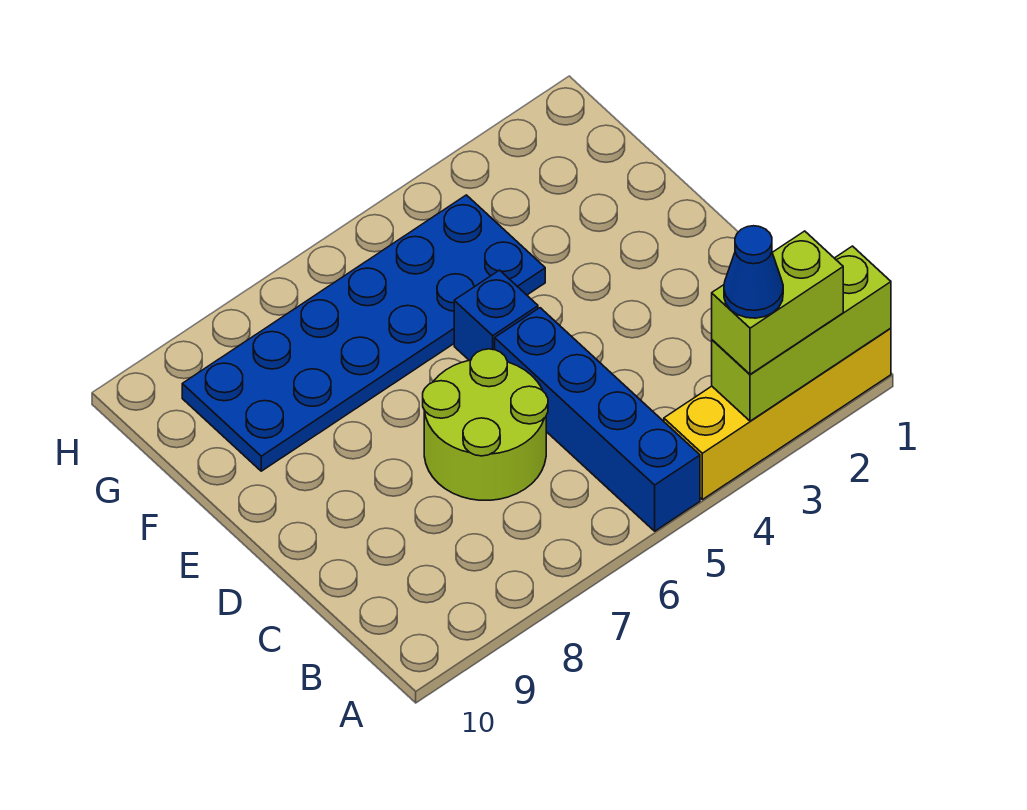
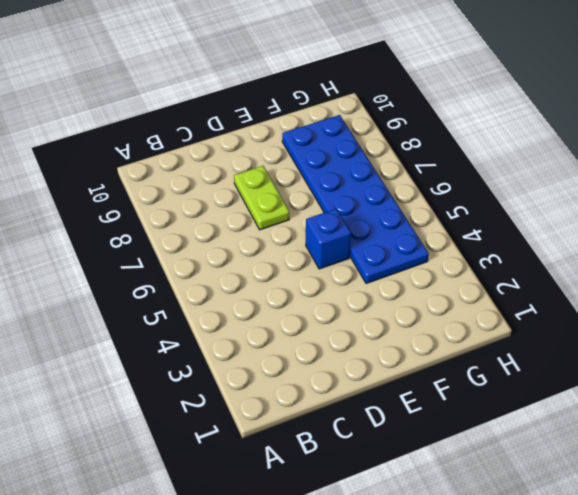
lime 1x2 plate [234,166,289,230] -> lime 2x2 round brick [423,349,548,500]
none -> yellow 1x4 brick [664,328,891,500]
none -> blue 1x4 brick [495,308,700,531]

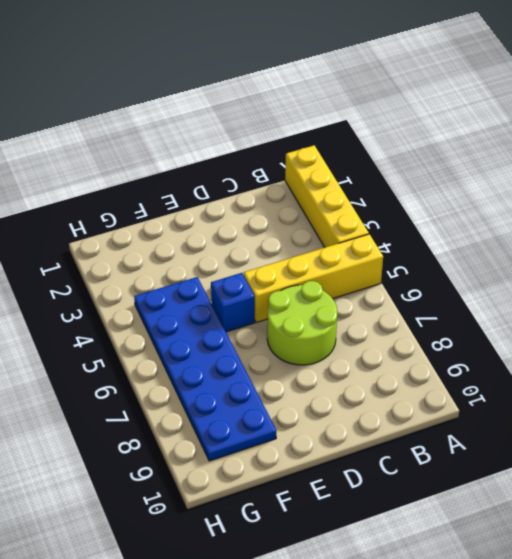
yellow 1x4 brick [244,234,383,322] -> blue 1x4 brick [495,308,700,531]
none -> lime 1x3 brick [712,246,891,421]
none -> lime 1x2 brick [712,231,843,374]

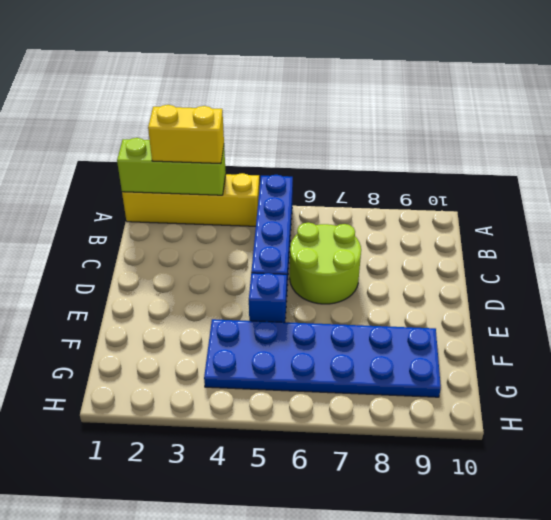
yellow 1x2 brick [148,105,224,164] -> lime 1x2 brick [712,231,843,374]
none -> blue 1x1 cone [724,226,783,318]

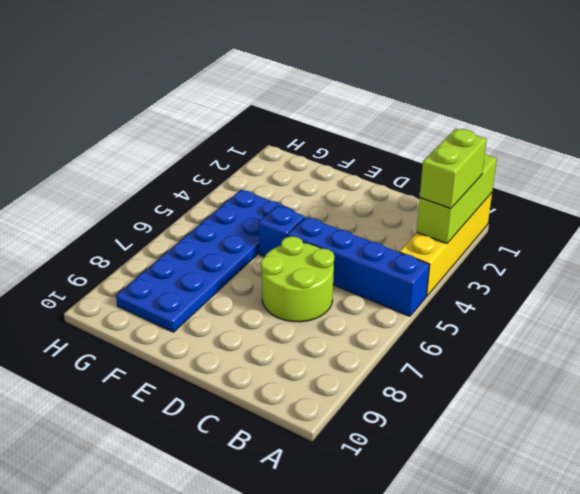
none -> blue 1x1 cone [724,226,783,318]

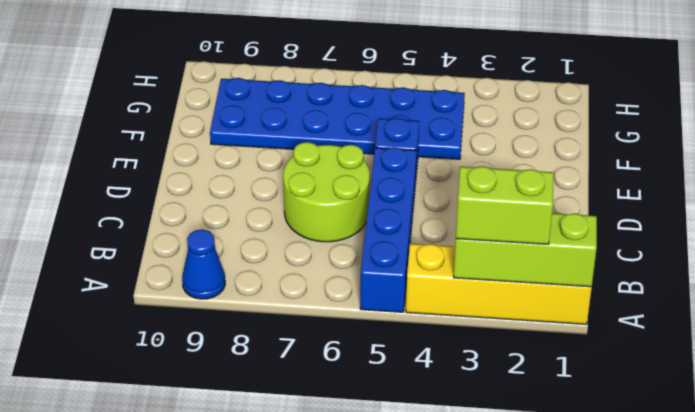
blue 1x1 cone [182,230,225,299] -> blue 1x1 cone moved to [724,226,783,318]

